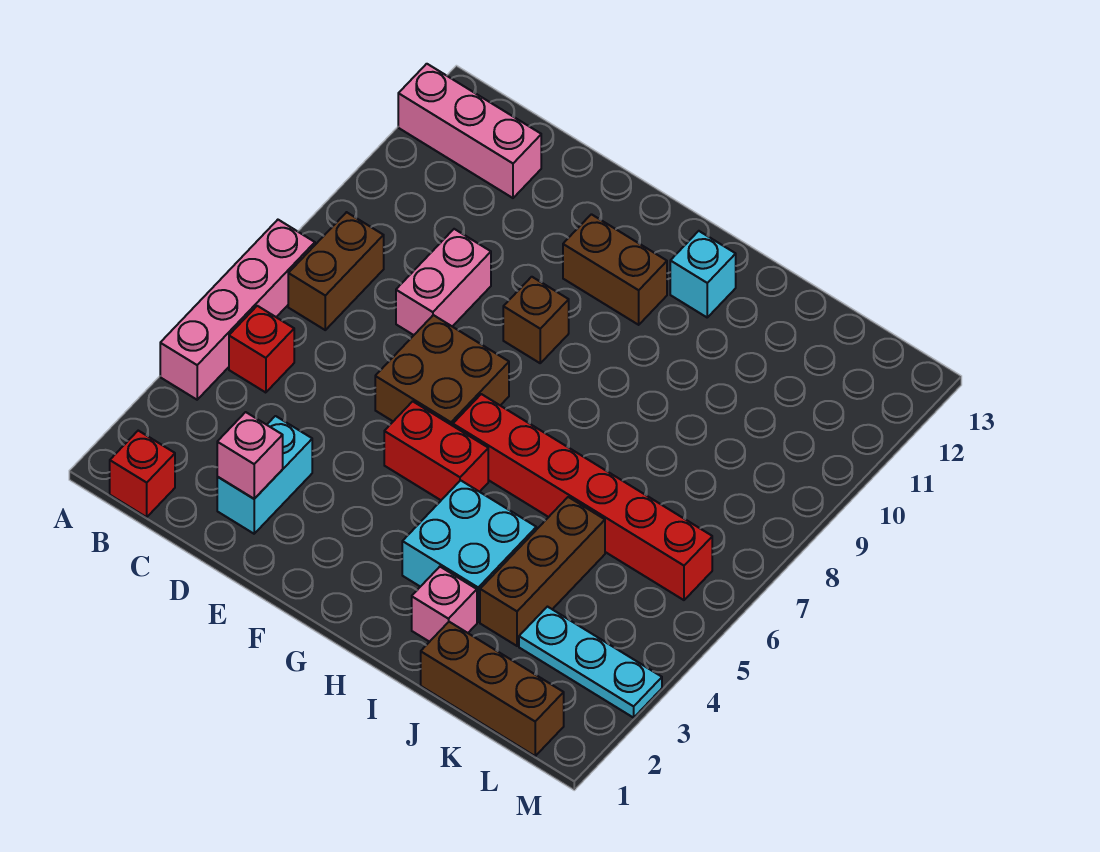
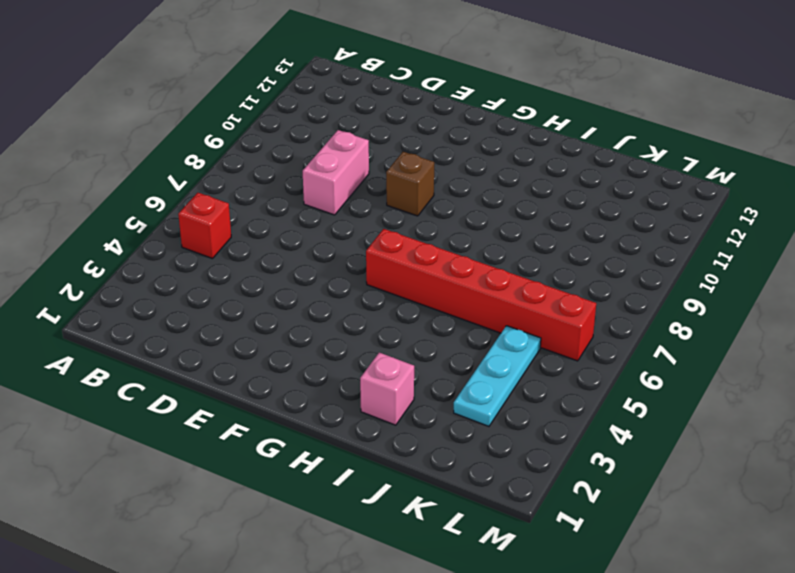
cyan 1x3 plate [454,326,541,426] -> cyan 1x3 plate turned to [519,607,662,718]
none -> pink 1x4 brick [160,220,315,400]
none -> pink 1x3 brick [398,64,541,198]
none -> red 1x1 brick [110,431,175,517]

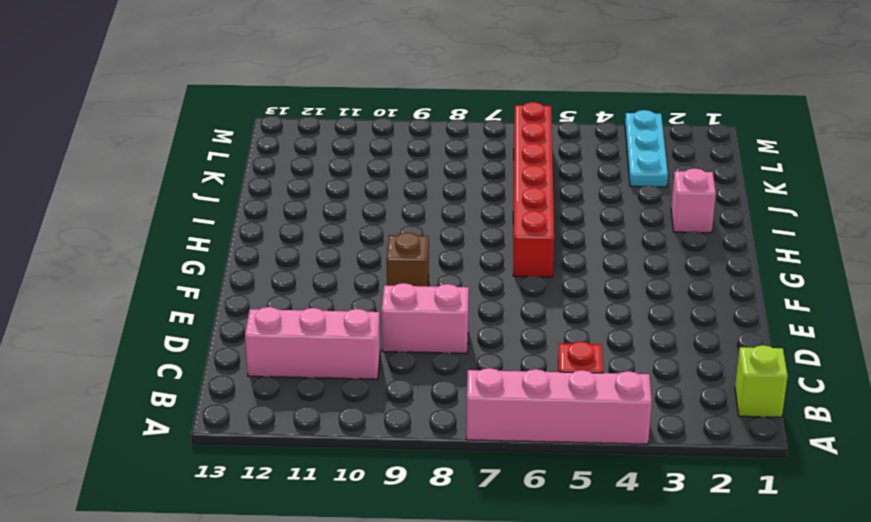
lime 1x1 brick [735,345,788,417] -> red 1x1 brick [110,431,175,517]
pink 1x3 brick [245,307,380,379] -> pink 1x3 brick turned to [398,64,541,198]
none -> brown 1x2 brick [288,212,384,330]
none -> cyan 1x2 brick [217,416,312,534]
none -> brown 2x2 brick [375,315,509,426]

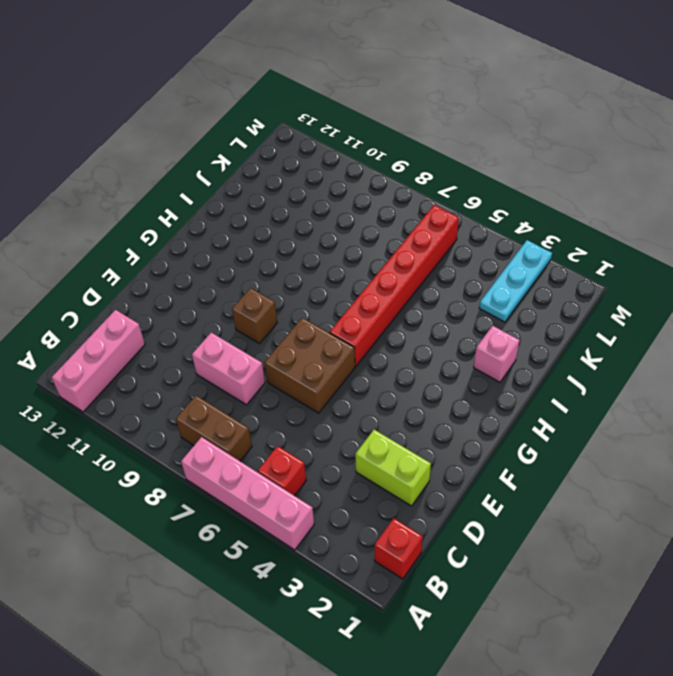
lime 1x2 brick [355,430,431,506] -> cyan 1x2 brick [217,416,312,534]
none -> red 1x2 brick [384,401,488,500]
none -> brown 1x2 brick [563,214,667,325]
none -> cyan 2x2 brick [402,480,536,622]

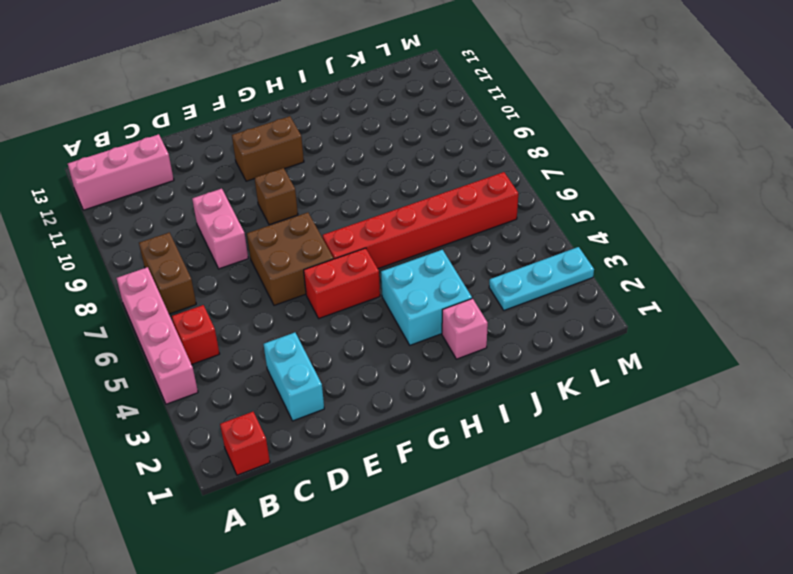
none -> cyan 1x1 brick [670,231,736,317]
none -> brown 1x3 brick [421,622,564,756]
none -> brown 1x3 brick [480,497,605,646]

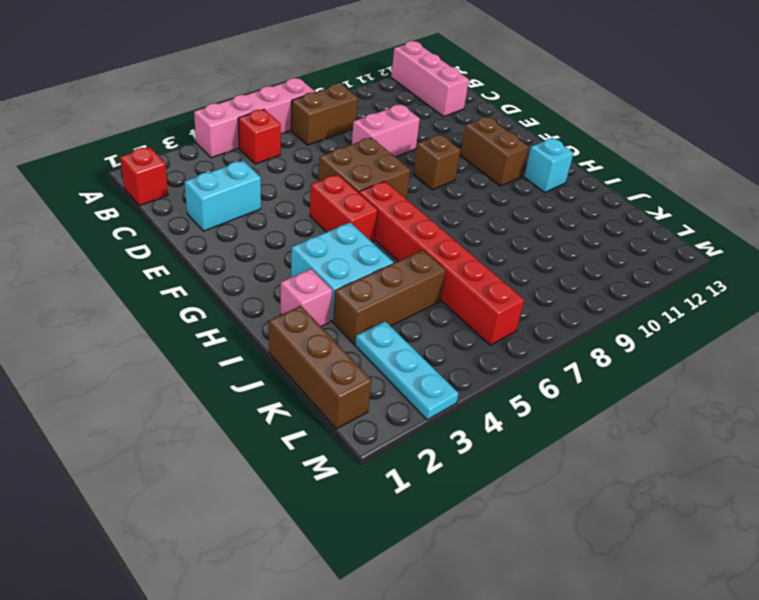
none -> pink 1x1 brick [217,412,283,499]

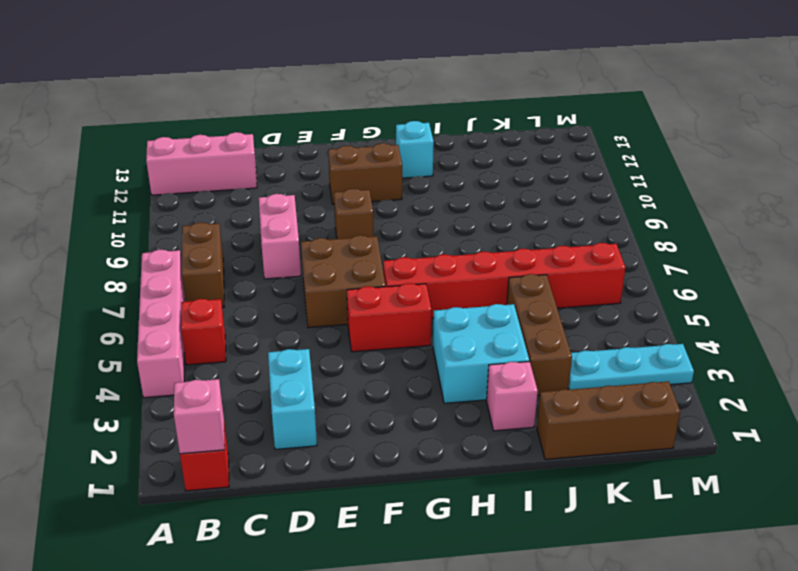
pink 1x1 brick [174,379,225,454] -> pink 1x1 brick moved to [217,412,283,499]

